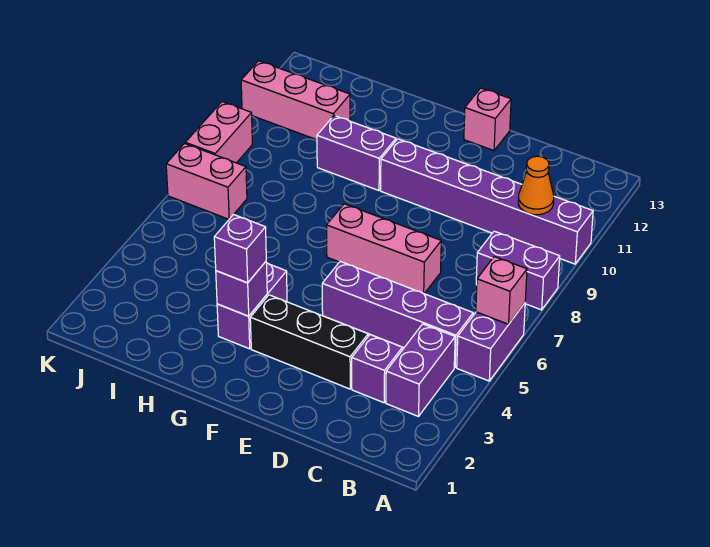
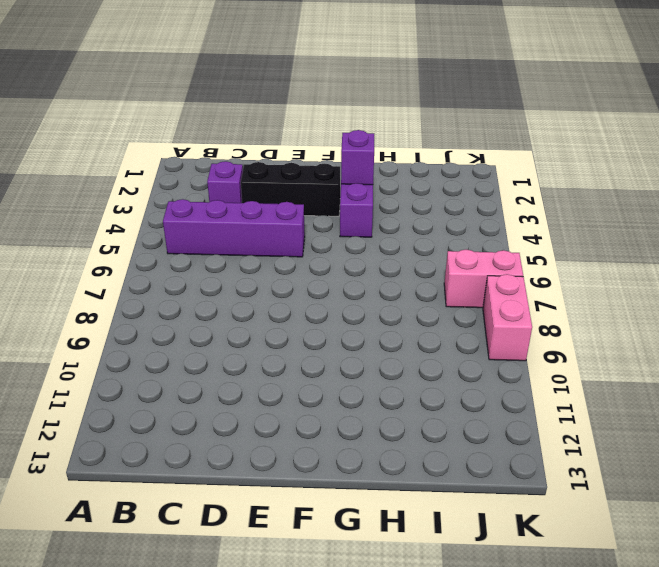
none -> purple 1x2 brick [457,303,525,381]
none -> purple 1x2 brick [476,231,560,310]
none -> purple 1x6 brick [381,139,593,264]

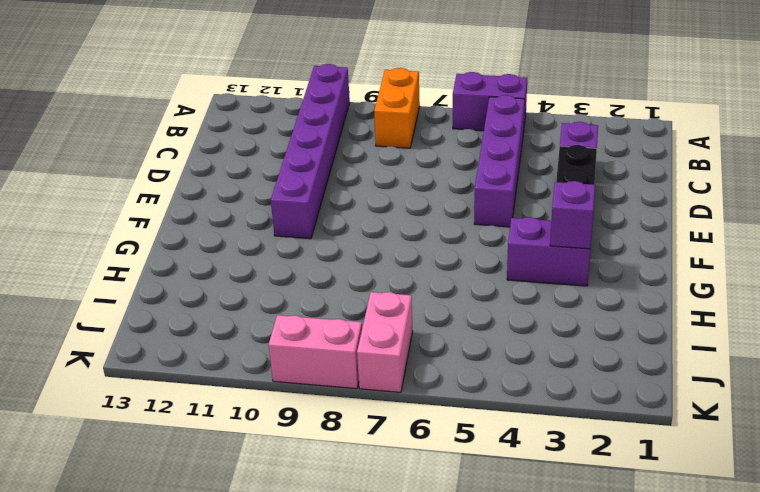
orange 1x2 brick [374,68,420,148] -> purple 1x2 brick [476,231,560,310]
none -> purple 1x2 brick [386,324,455,416]
none -> pink 1x3 brick [327,204,441,294]
none -> pink 1x1 brick [464,88,511,151]

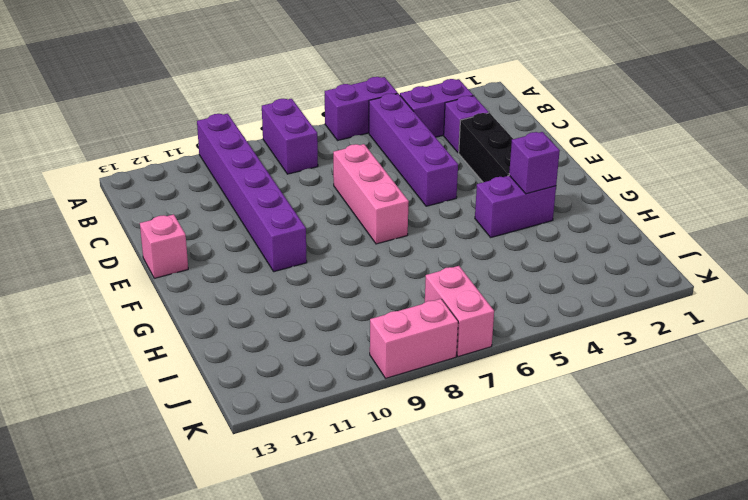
none -> purple 1x2 brick [317,116,396,191]
none -> pink 1x3 brick [241,61,350,140]
none -> pink 1x1 brick [476,257,527,324]

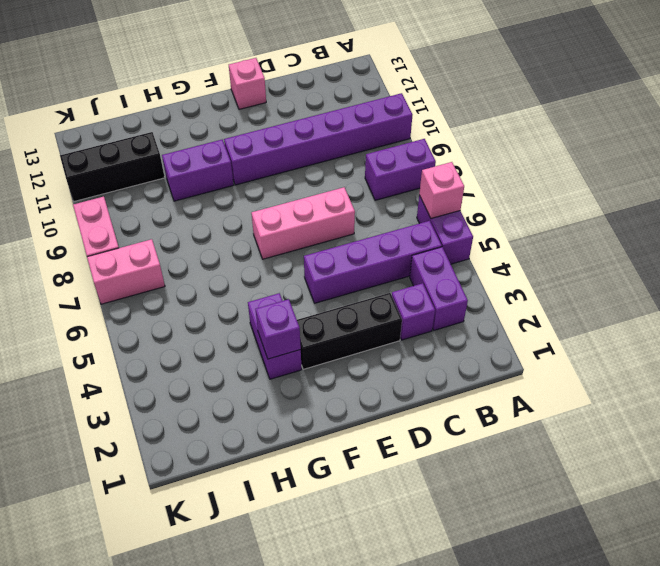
black 1x3 brick [60,132,165,201] -> pink 1x3 brick [241,61,350,140]
none -> orange 1x1 cone [518,156,554,215]
none -> purple 1x1 brick [214,214,266,283]

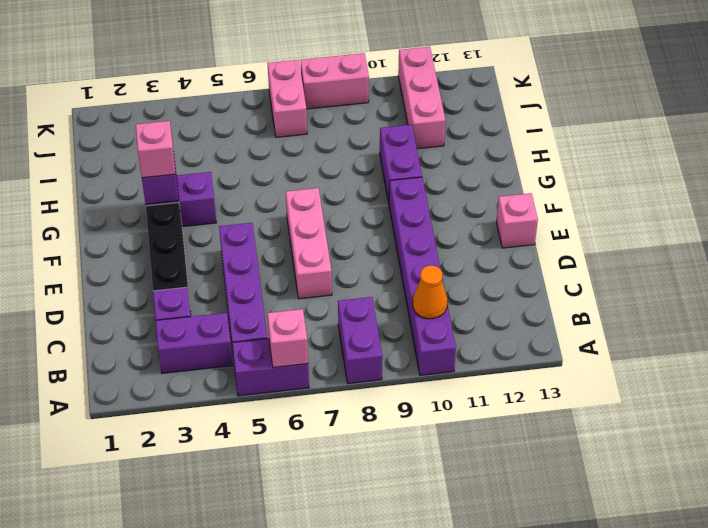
pink 1x1 brick [136,121,176,178] -> purple 1x1 brick [214,214,266,283]

